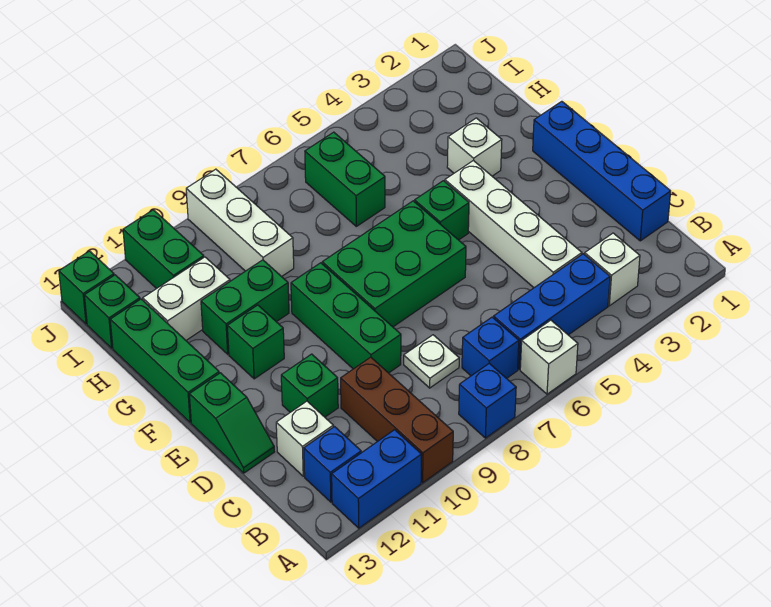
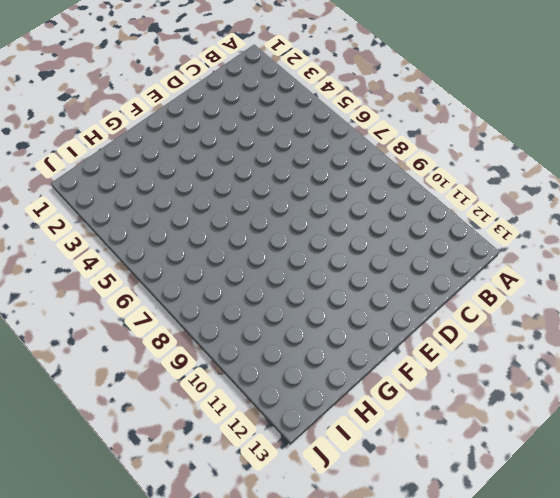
none -> white 1x1 brick [520,320,578,394]
none -> blue 1x1 brick [459,363,516,438]
none -> brown 1x3 brick [341,357,453,483]

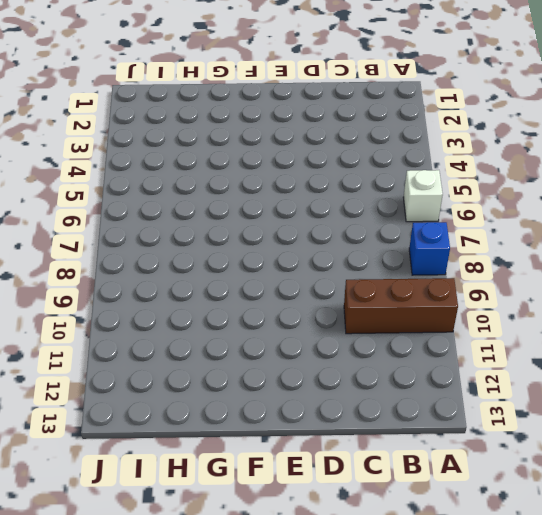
none -> blue 1x2 brick [332,430,422,528]
none -> white 1x1 brick [585,233,640,306]
none -> blue 1x3 brick [494,254,610,369]

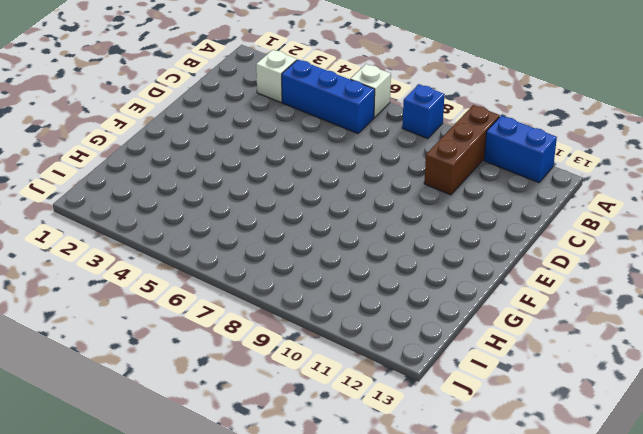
none -> blue 1x1 brick [462,317,519,378]
none -> blue 1x1 brick [304,427,361,502]
none -> blue 1x4 brick [533,101,671,241]

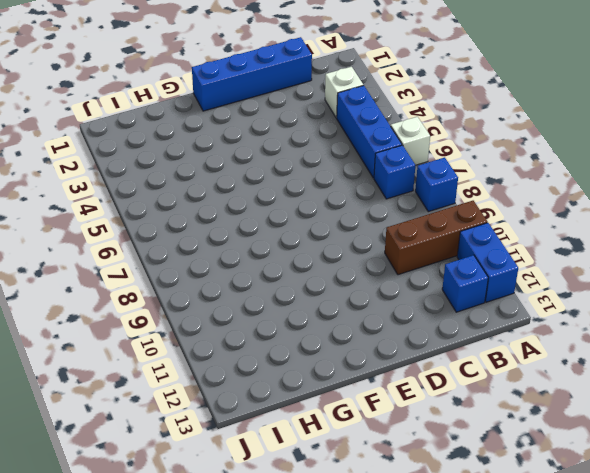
none -> white 1x4 brick [445,160,582,288]
none -> white 1x1 plate [404,335,459,388]
none -> white 1x1 brick [276,401,333,476]

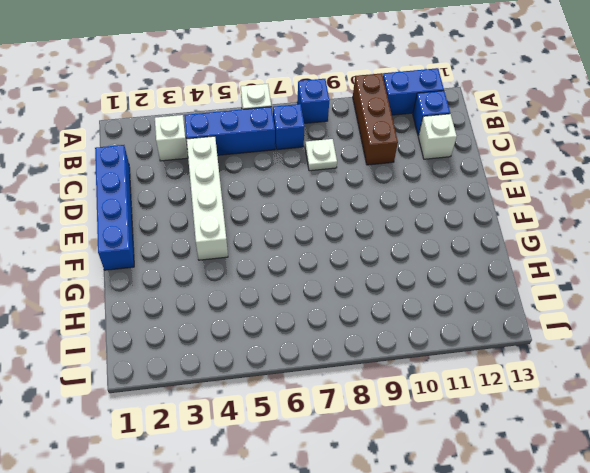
none -> green 1x3 brick [291,263,401,373]
none -> green 1x1 brick [281,354,338,417]
none -> green 1x2 slope [190,373,274,473]

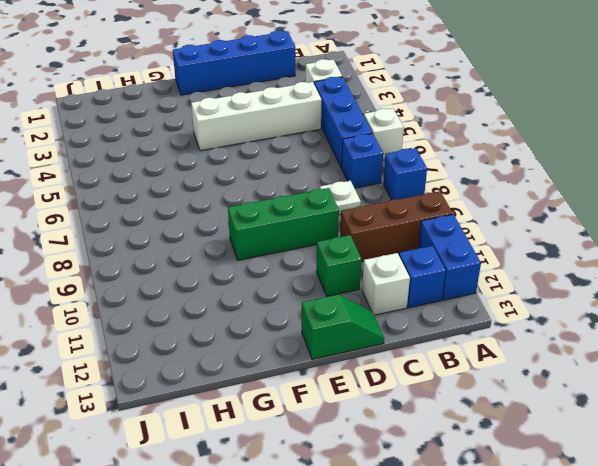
none -> green 2x3 brick [322,201,466,327]
none -> green 1x1 brick [415,181,469,240]
none -> green 1x1 brick [228,305,284,379]

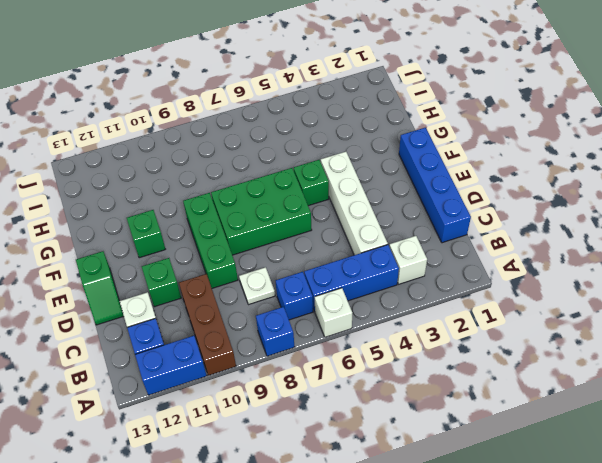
none -> green 1x3 brick [110,299,219,422]
none -> white 1x1 brick [447,118,502,176]
none -> green 1x2 brick [201,260,289,354]

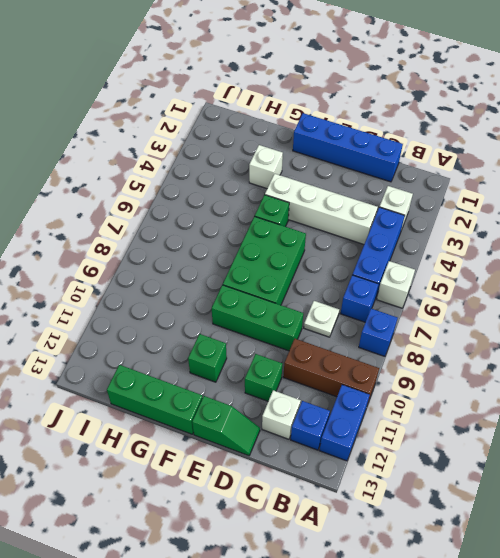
none -> green 1x2 brick [201,260,289,354]
none -> green 1x2 brick [305,132,385,226]
none -> white 1x3 brick [186,169,294,277]

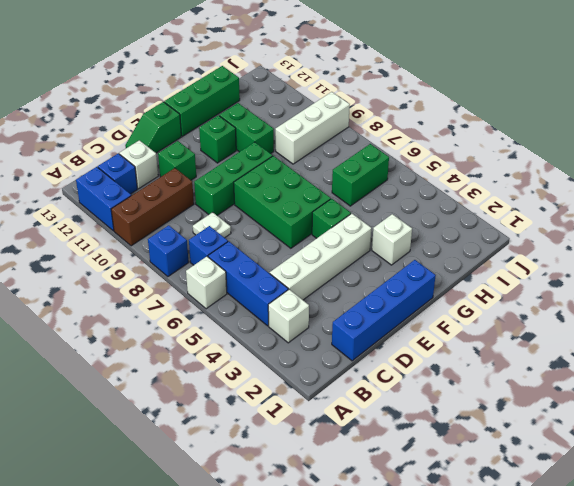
none -> white 1x2 brick [143,257,230,340]
none -> green 1x2 brick [123,210,204,289]
none -> green 1x1 brick [84,275,140,348]

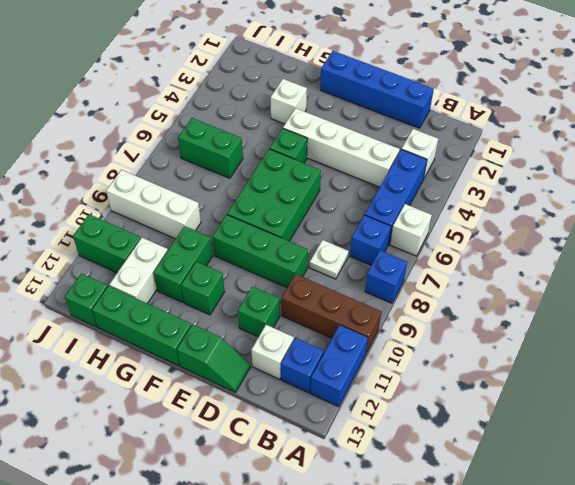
none -> green 1x1 brick [59,251,114,324]

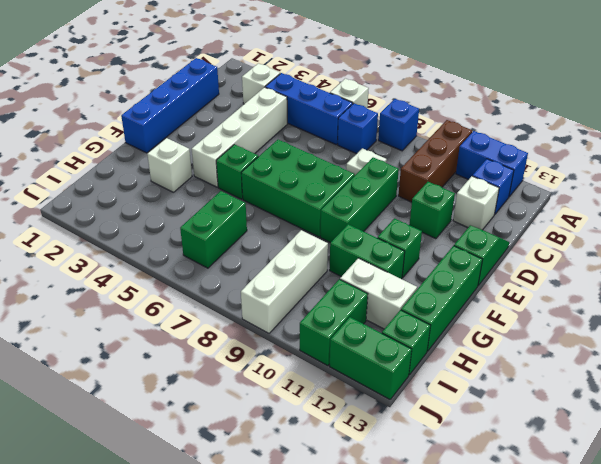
green 1x2 brick [330,317,412,399] -> green 1x1 brick [59,251,114,324]

